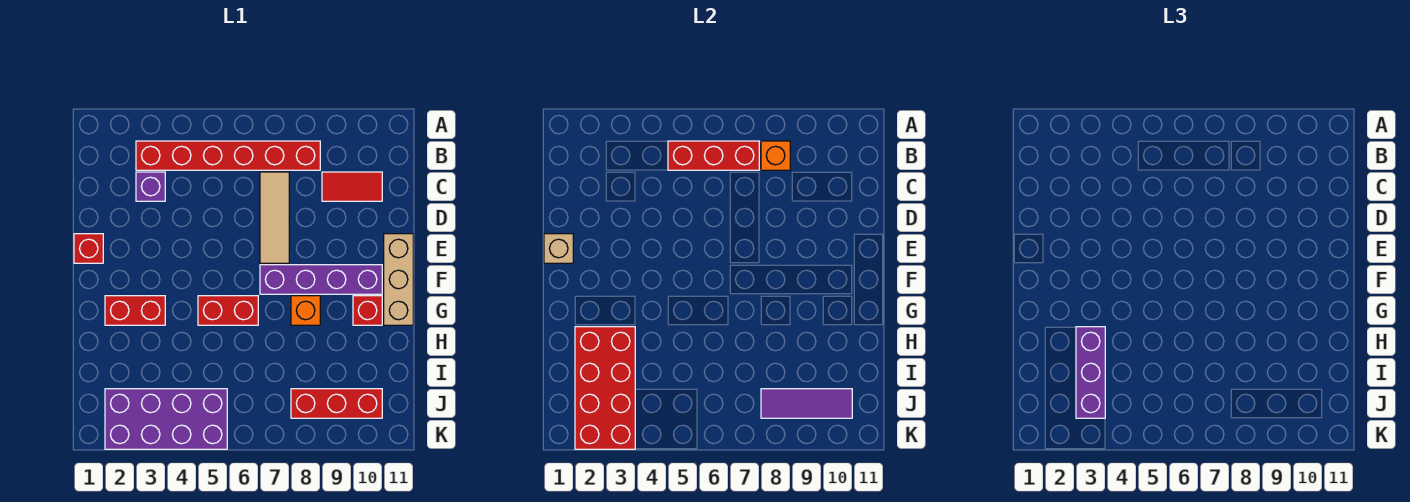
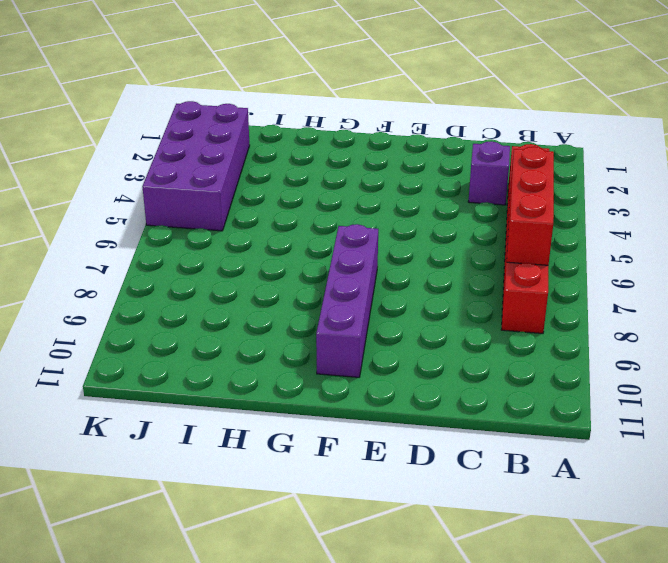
none -> tan 1x3 tile [260,172,289,263]
none -> red 1x2 tile [322,172,382,201]
none -> red 1x1 brick [74,234,103,263]

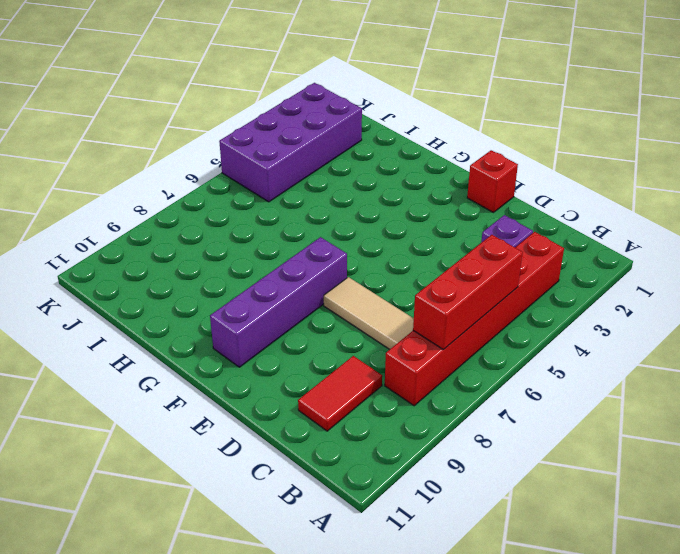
none -> tan 1x3 brick [384,234,413,325]
none -> red 1x2 brick [105,296,165,325]
none -> red 1x2 brick [198,296,258,325]

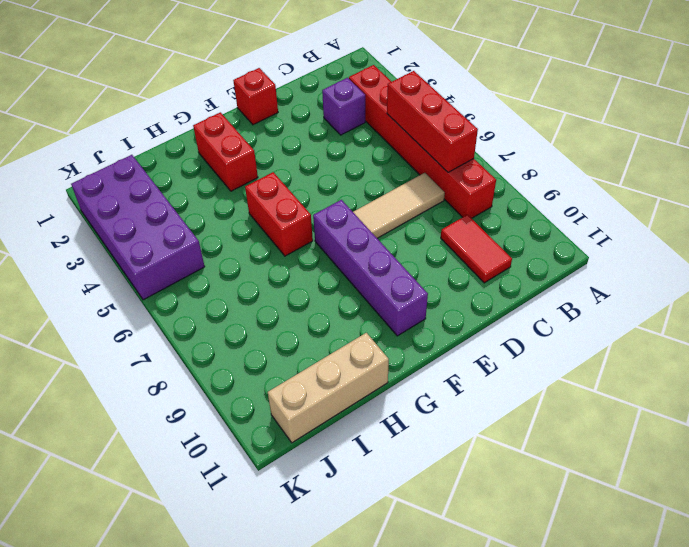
tan 1x3 brick [268,333,389,443] -> tan 1x3 brick moved to [384,234,413,325]
none -> orange 1x1 brick [291,296,320,325]
none -> red 1x1 brick [353,296,382,325]
none -> red 1x3 brick [291,389,382,418]

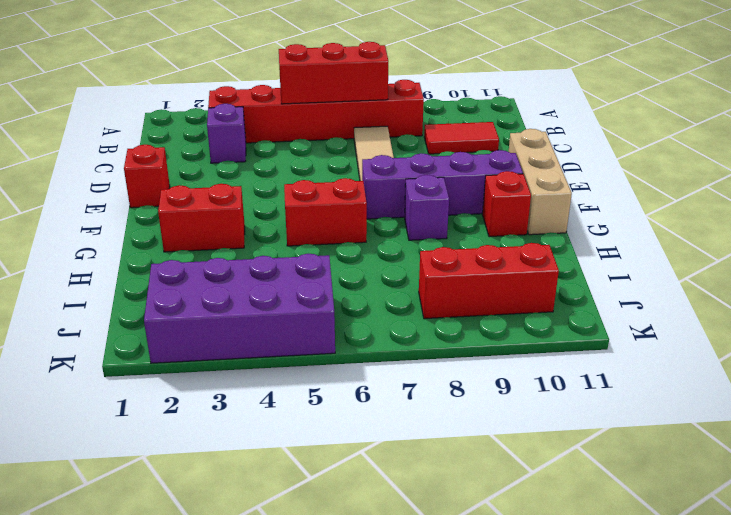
purple 1x1 brick [405,175,449,240] -> orange 1x1 brick [291,296,320,325]
none -> orange 1x1 brick [761,141,790,170]
none -> tan 1x1 brick [544,234,573,263]
none -> red 2x4 brick [575,327,635,449]

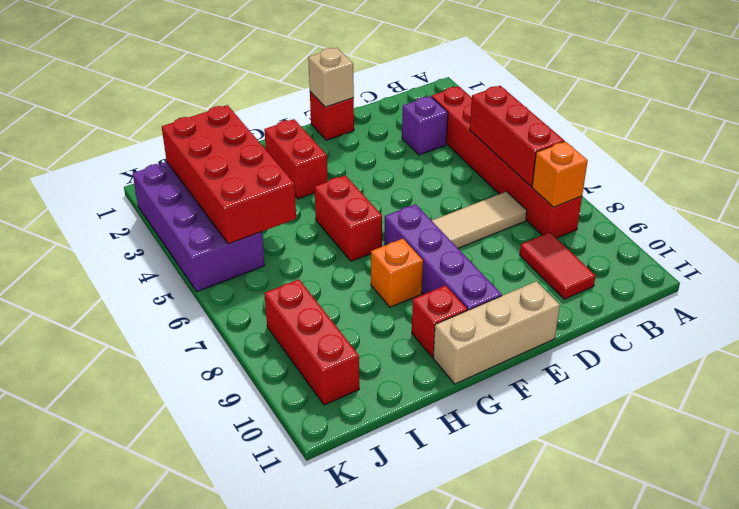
red 2x4 brick [162,105,296,244] -> red 2x4 brick turned to [575,327,635,449]
none -> purple 1x3 tile [761,389,852,418]
none -> purple 1x3 brick [1076,327,1105,418]

